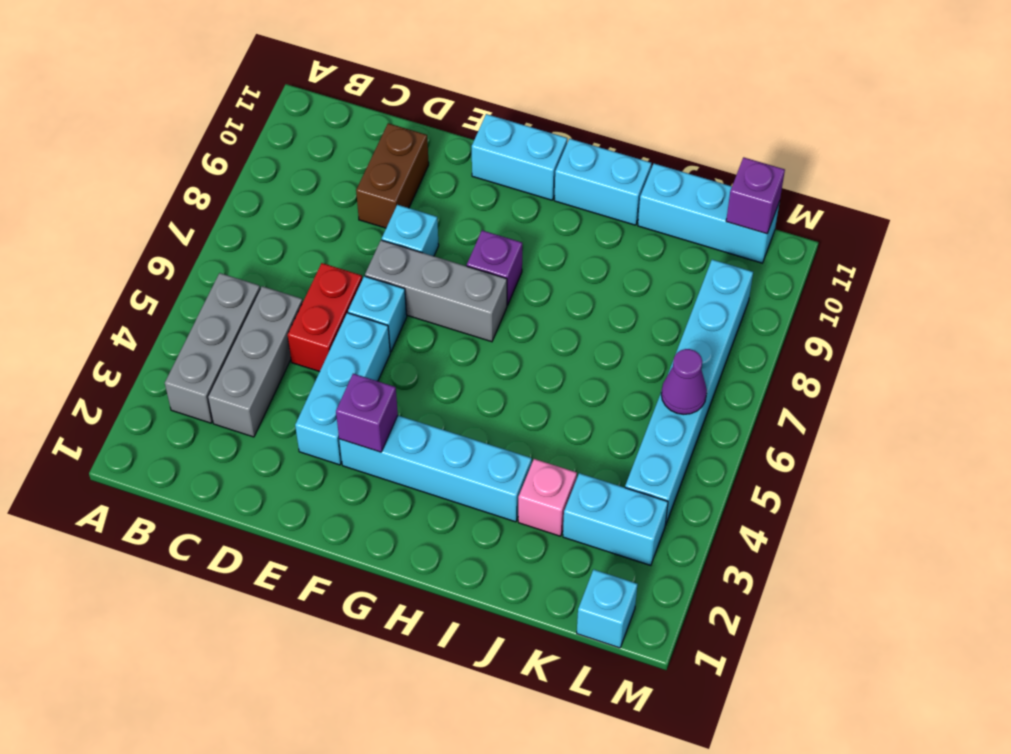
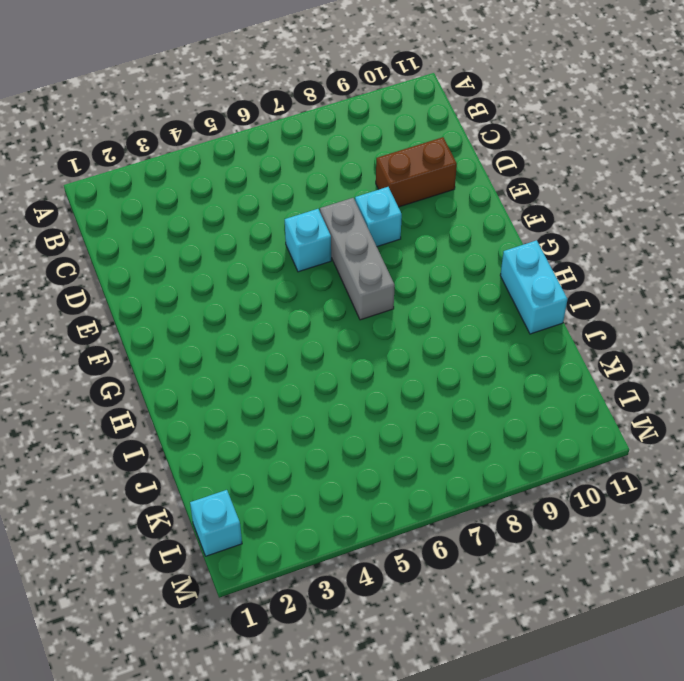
none -> grey 1x3 brick [165,273,260,423]
none -> grey 1x3 brick [208,286,303,437]
none -> red 1x2 brick [288,263,362,372]

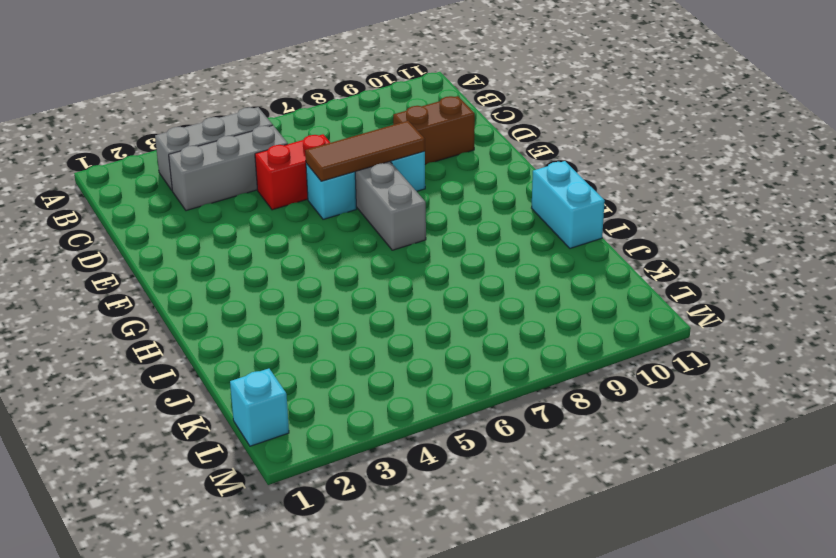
brown 1x3 tile [305,121,425,181] -> none
none -> cyan 1x3 brick [295,313,390,465]
none -> cyan 1x4 brick [339,416,532,522]
none -> cyan 1x2 brick [472,114,567,200]

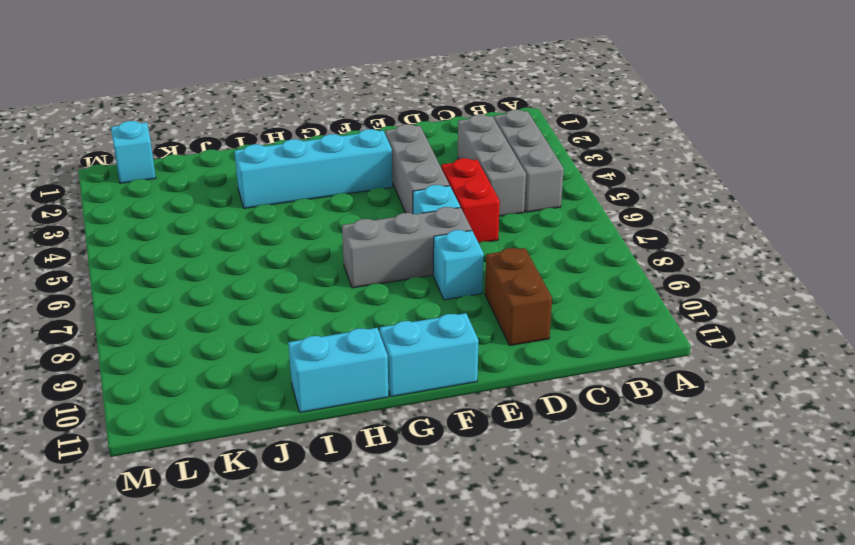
grey 1x3 brick [385,124,449,214] -> cyan 1x3 brick [295,313,390,465]
none -> purple 1x1 brick [467,230,522,305]
none -> pink 1x1 brick [518,459,577,536]
none -> cyan 1x3 brick [638,164,780,263]

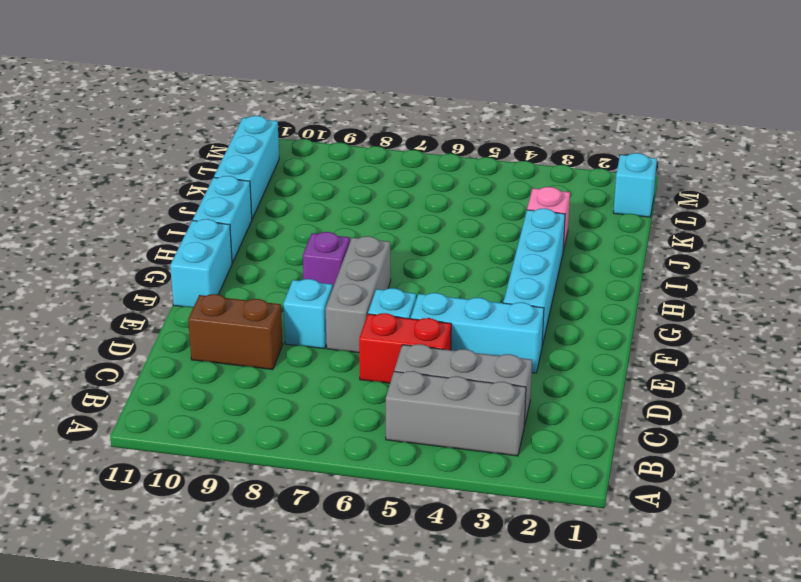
none -> cyan 1x2 brick [563,473,668,566]
none -> cyan 1x6 brick [625,260,753,525]
none -> purple 1x1 brick [336,374,398,452]

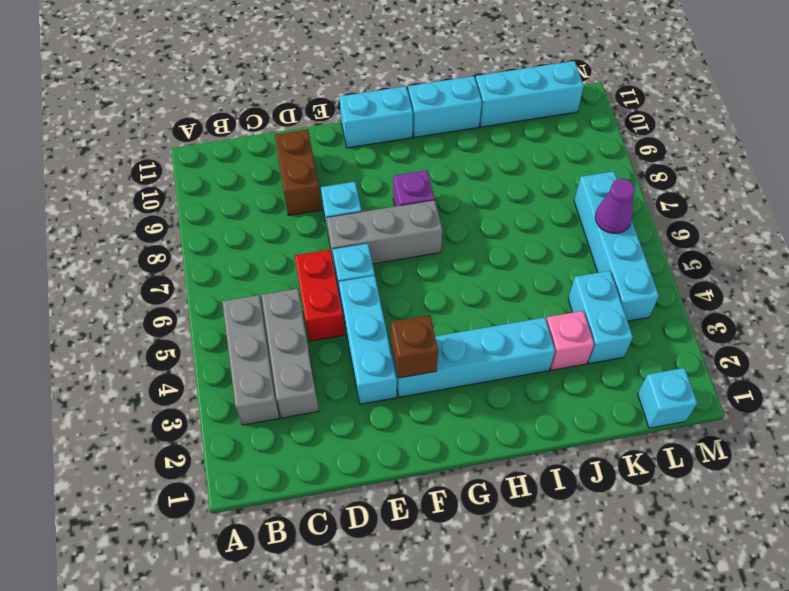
brown 1x1 brick [391,315,438,378] -> purple 1x1 brick [336,374,398,452]
cyan 1x2 brick [568,271,633,364] -> cyan 1x2 brick turned to [563,473,668,566]
cyan 1x4 brick [574,171,659,321] -> cyan 1x6 brick [625,260,753,525]
none -> purple 1x1 brick [726,157,785,234]

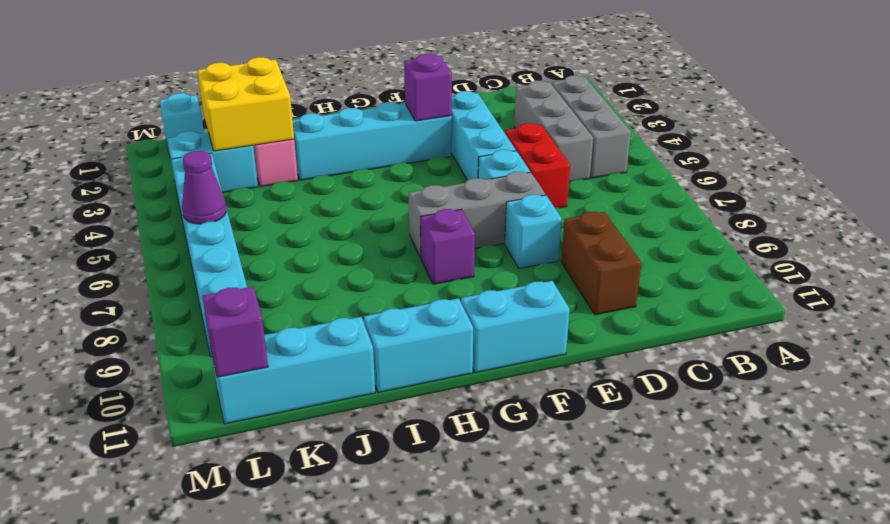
yellow 2x2 brick [197,57,294,151] -> none

